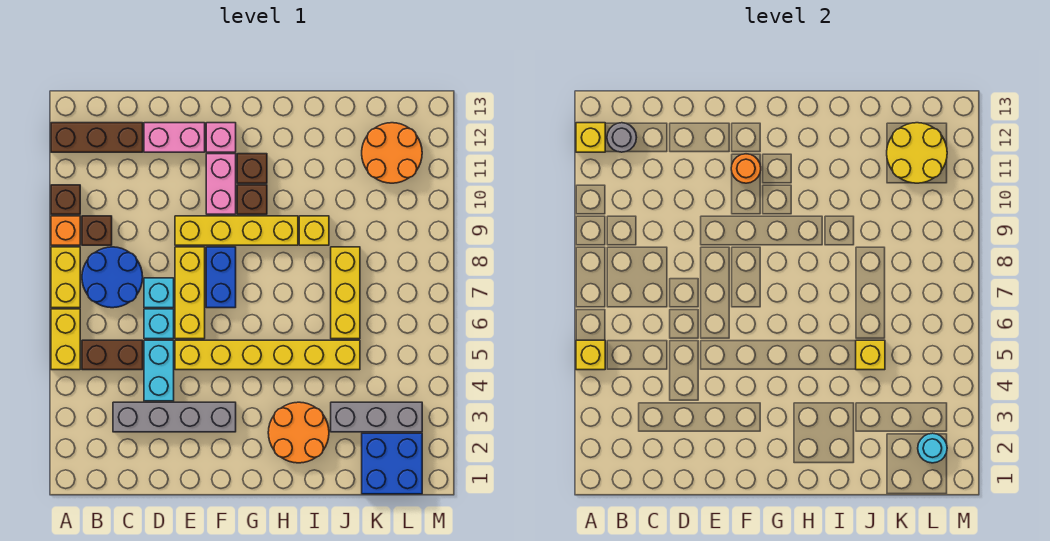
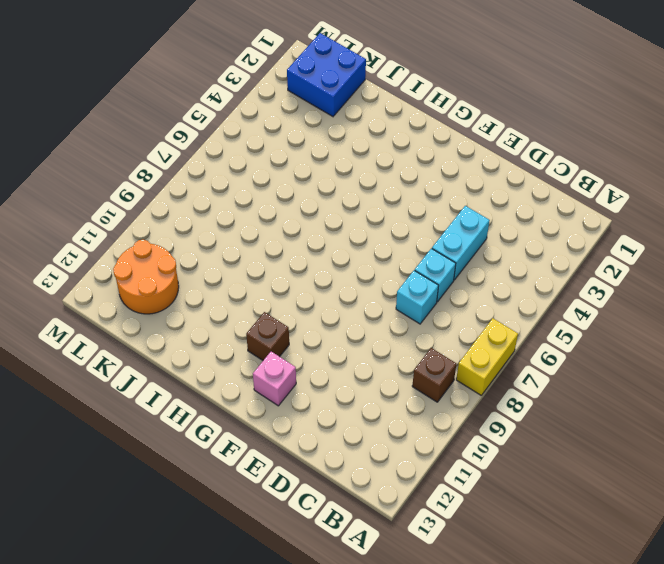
none -> yellow 1x2 brick [51,309,80,370]
none -> orange 1x1 brick [51,216,80,245]
none -> brown 1x1 brick [51,185,80,214]
none -> brown 1x3 brick [51,123,143,152]

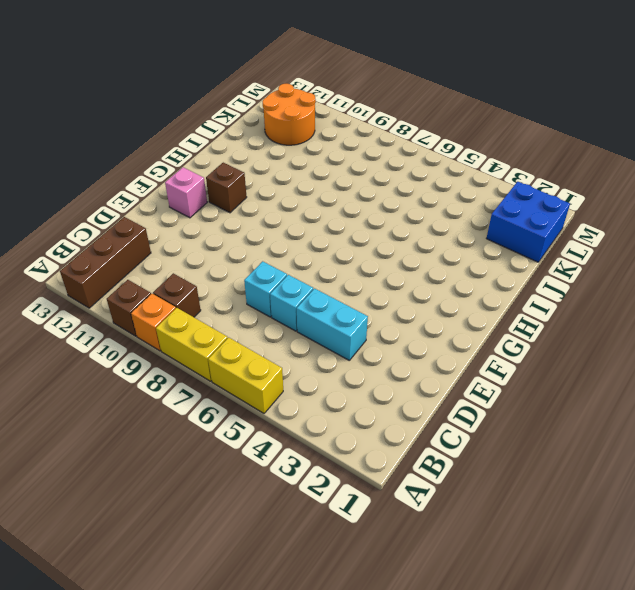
none -> brown 1x2 brick [82,340,143,370]
none -> blue 2x2 round brick [82,247,143,308]
none -> grey 1x4 brick [113,402,236,432]
none -> pink 1x2 brick [144,123,205,152]

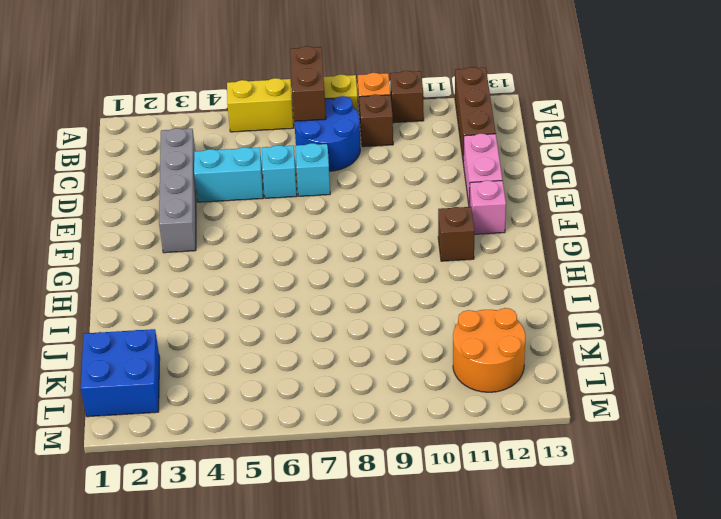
brown 1x2 brick [290,46,326,121] -> brown 1x2 brick moved to [82,340,143,370]
none -> yellow 1x6 brick [175,340,360,370]
none -> yellow 1x3 brick [175,247,205,339]
none -> yellow 1x4 brick [175,216,298,245]
none -> blue 1x2 brick [206,247,236,308]

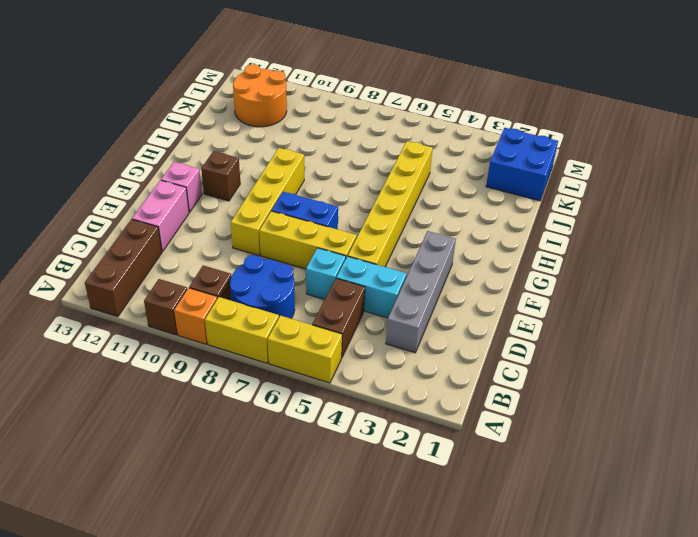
none -> cyan 1x1 brick [144,278,174,308]
none -> pink 1x2 brick [206,154,236,214]
none -> brown 1x1 brick [237,185,267,214]
none -> orange 2x2 round brick [268,402,329,463]

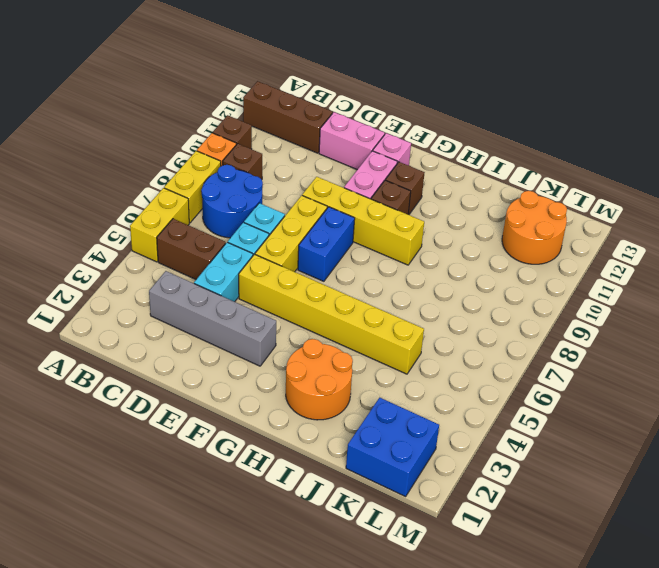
none -> yellow 1x1 brick [299,216,329,245]
none -> grey 1x3 brick [331,402,422,432]
none -> yellow 1x3 brick [331,247,360,339]
none -> yellow 1x1 brick [576,340,605,370]

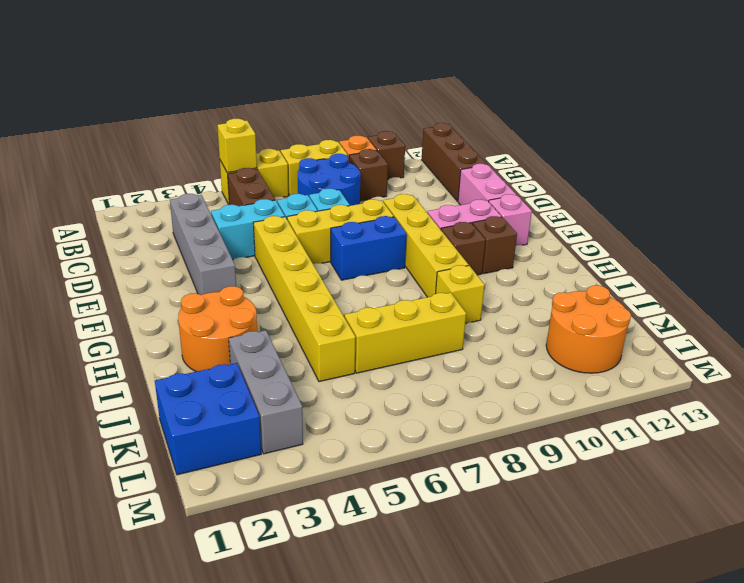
none -> yellow 1x1 brick [576,123,605,152]
none -> grey 1x1 round brick [607,123,636,152]
none -> orange 1x1 round brick [731,154,761,183]
none -> yellow 1x1 brick [856,340,885,370]

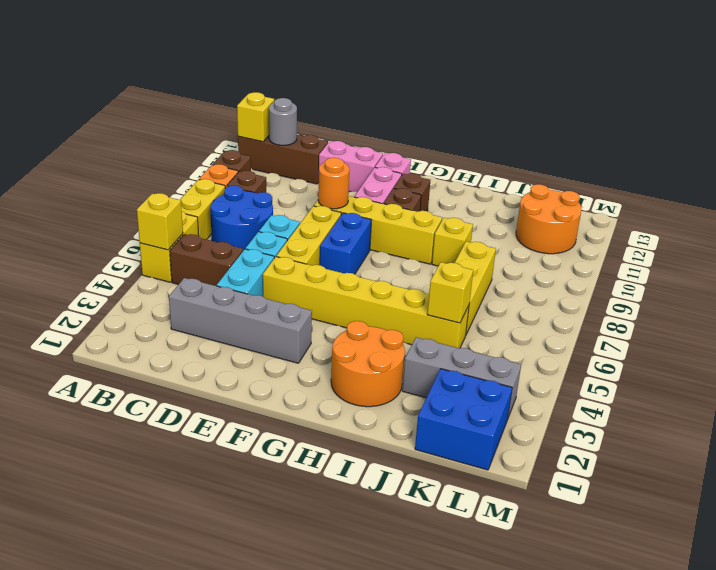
orange 1x1 round brick [318,158,349,209] -> orange 1x1 round brick moved to [731,154,761,183]
none -> yellow 2x2 round brick [887,123,947,183]
none -> cyan 1x1 round brick [918,433,947,463]

